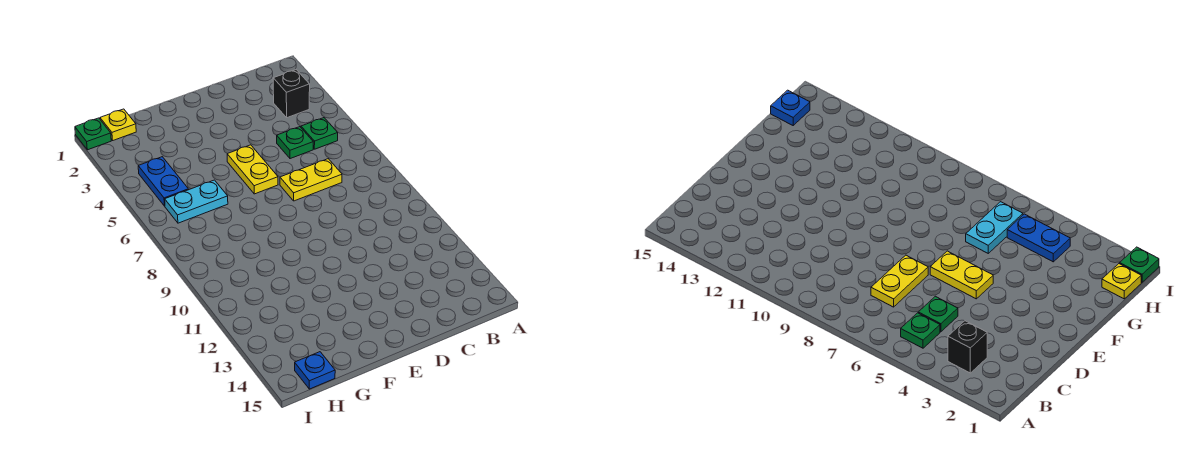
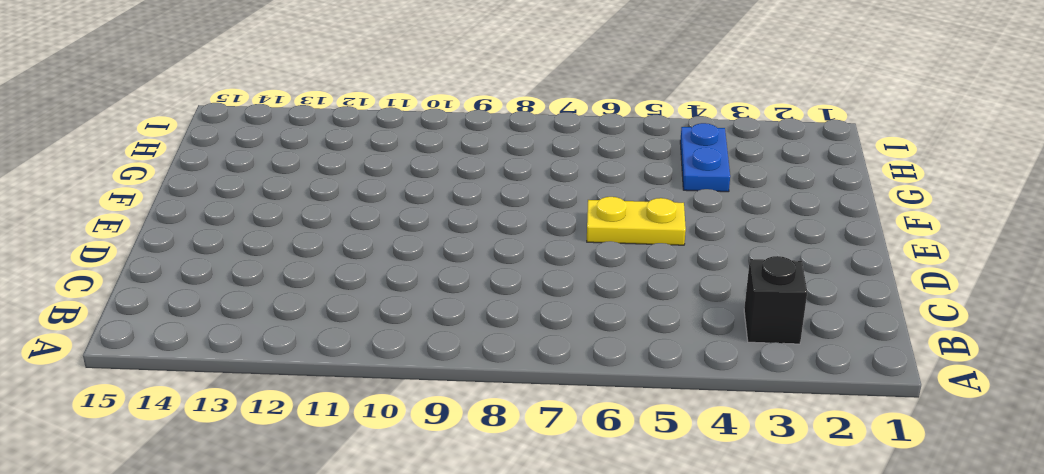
blue 1x2 plate [680,123,730,192] -> blue 1x2 plate turned to [138,157,188,206]
none -> green 1x1 plate [301,118,338,149]
none -> green 1x1 plate [277,127,313,159]

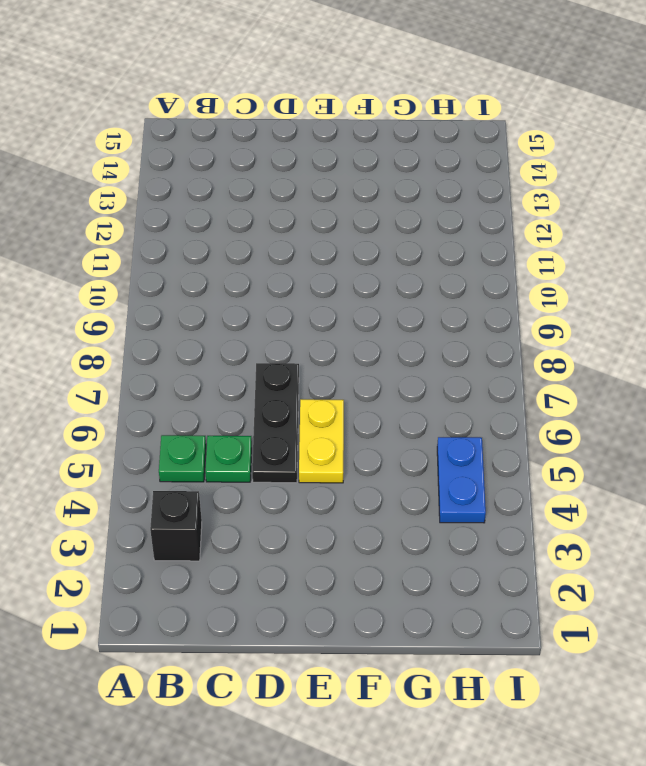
black 1x3 plate [252,363,299,483] -> yellow 1x2 plate [280,159,342,201]
none -> cyan 1x2 plate [165,180,228,223]
none -> yellow 1x1 plate [100,109,136,140]

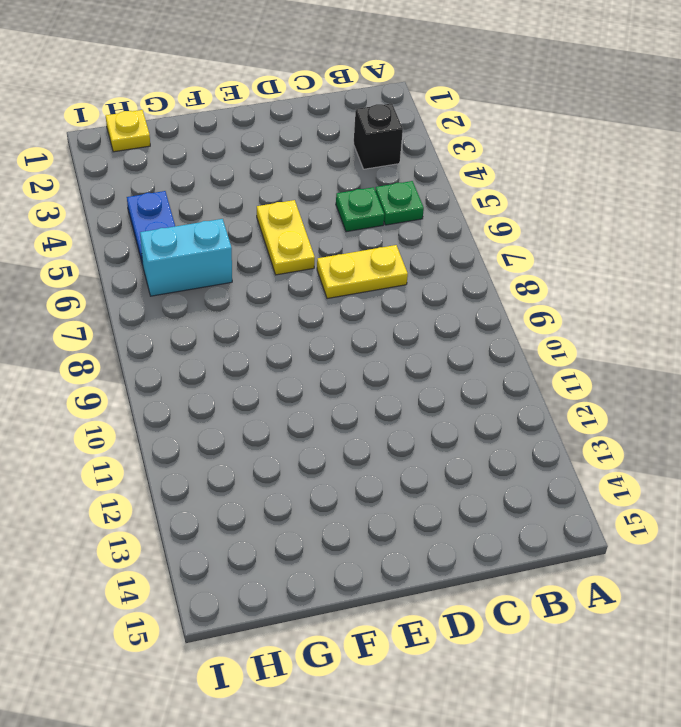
cyan 1x2 brick [140,219,232,296] -> cyan 1x2 plate [165,180,228,223]
none -> blue 1x1 plate [295,352,335,389]
none -> green 1x1 plate [75,118,111,150]

